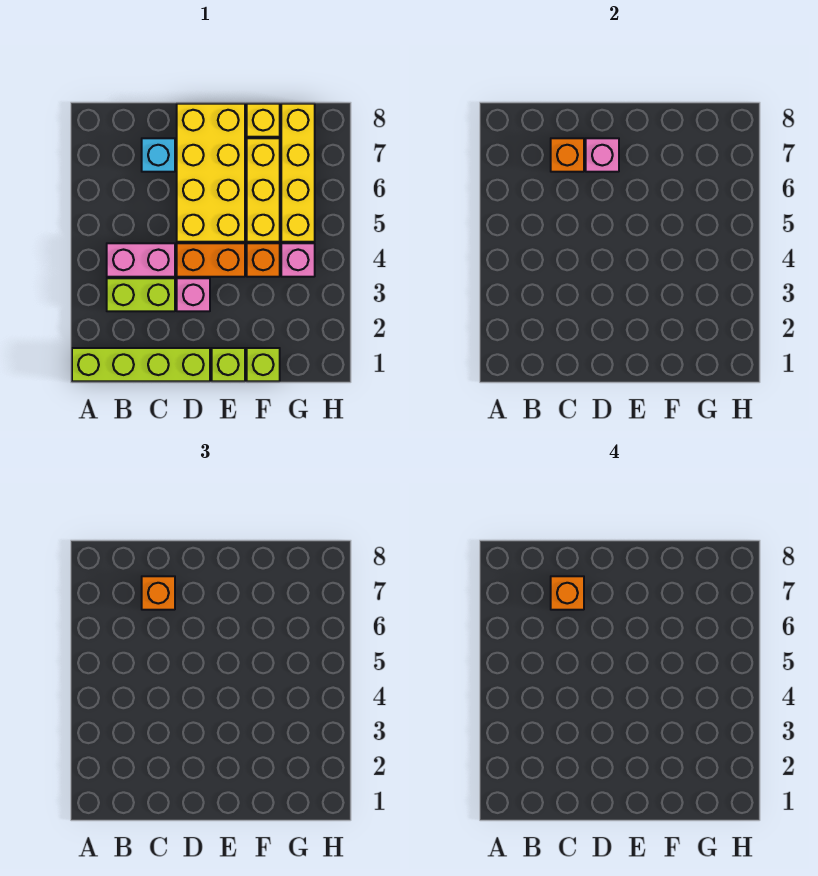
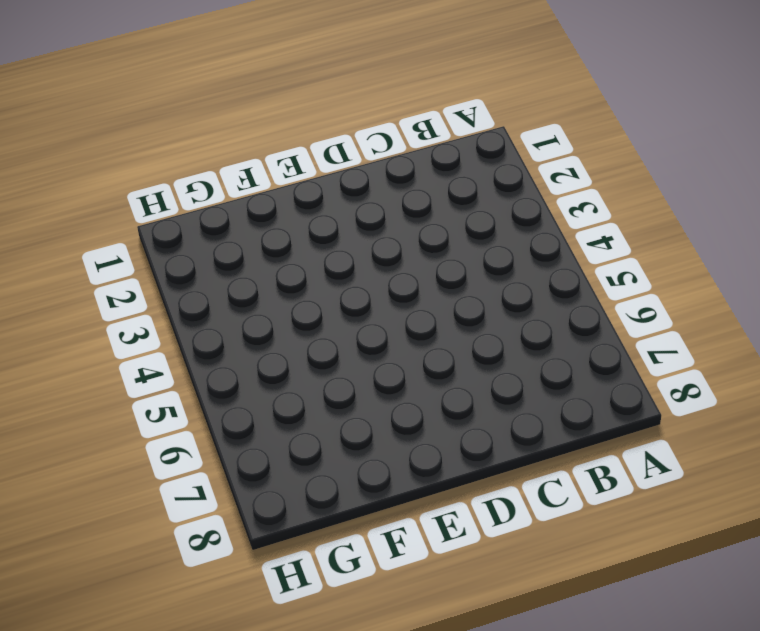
none -> lime 1x4 brick [72,348,210,381]
none -> lime 1x2 brick [107,278,175,311]
none -> pink 1x2 brick [107,243,175,277]

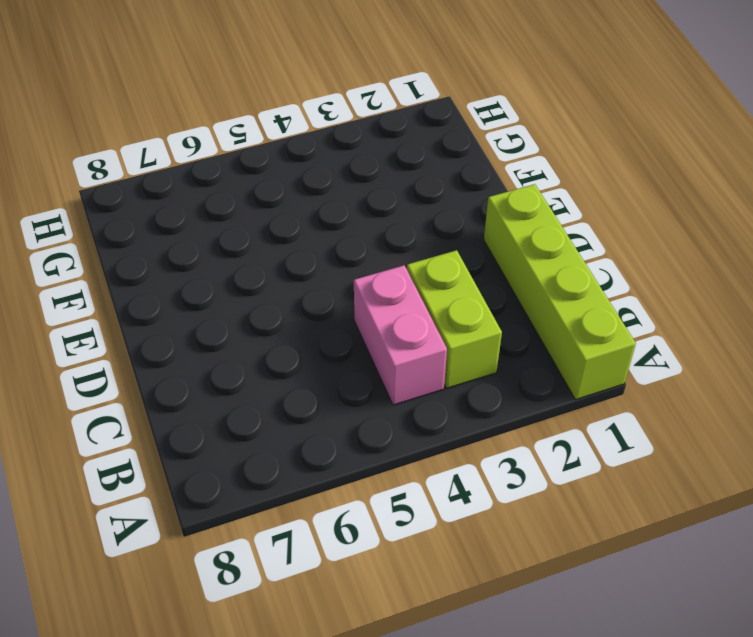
none -> cyan 1x1 brick [142,138,175,172]
none -> pink 1x1 brick [177,278,210,311]
none -> orange 1x2 brick [177,243,245,277]

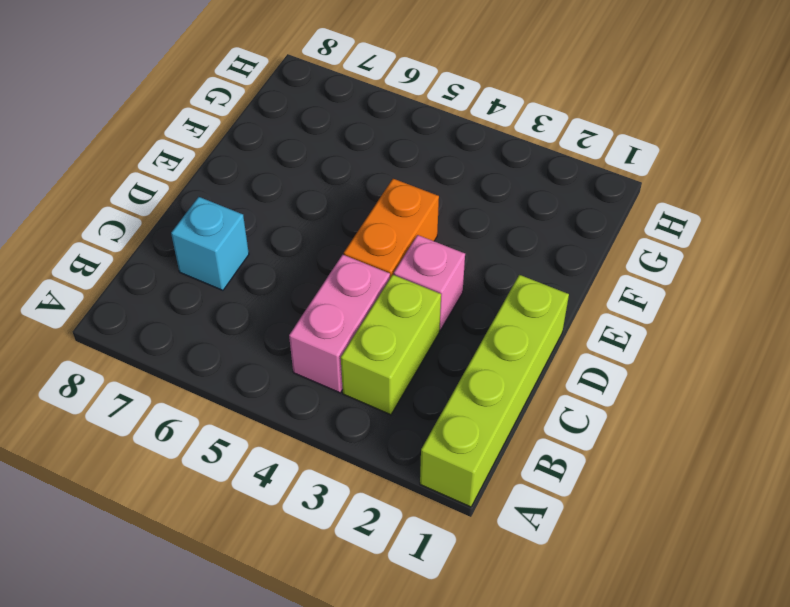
none -> yellow 2x4 brick [177,104,245,242]
none -> lime 1x1 brick [212,348,245,381]
none -> lime 1x1 brick [247,348,280,381]

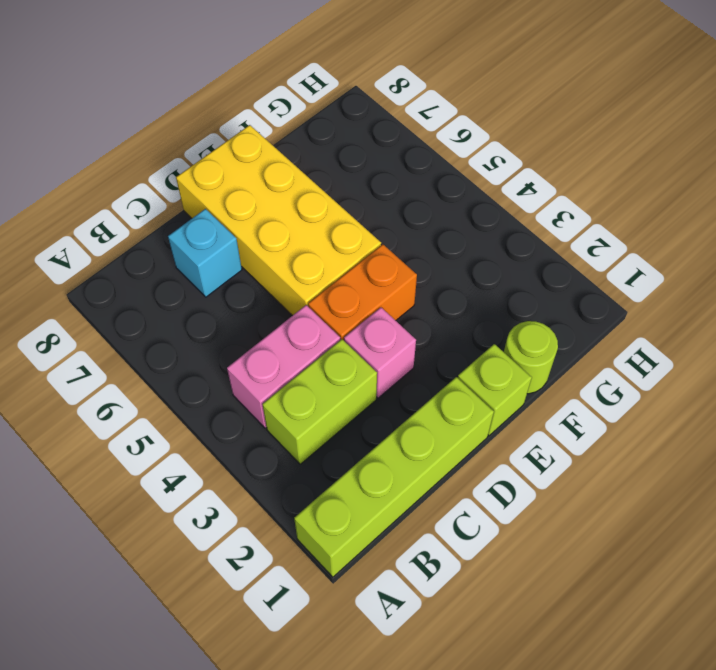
lime 1x1 round brick [504,321,558,394] -> lime 1x1 brick [247,348,280,381]
none -> orange 1x1 brick [247,243,280,277]
none -> yellow 1x3 brick [247,138,280,242]
none -> yellow 1x1 brick [247,104,280,137]

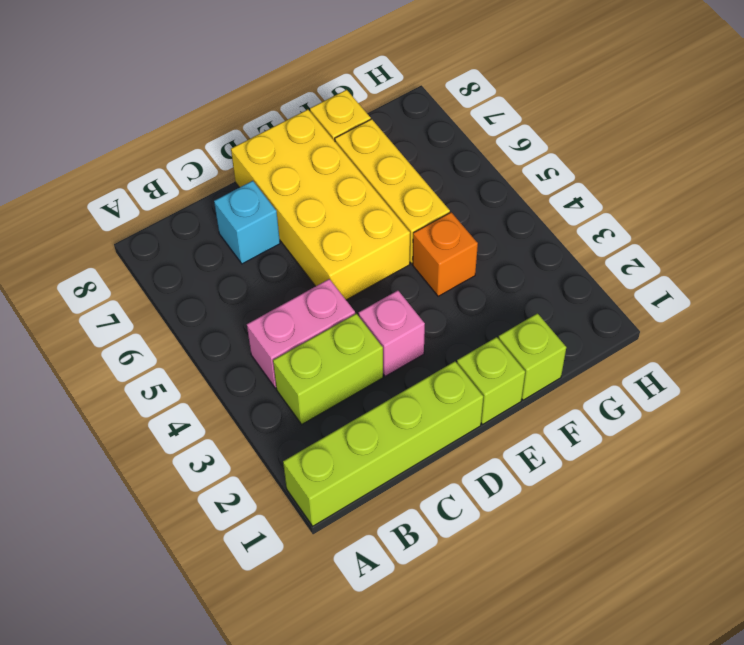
none -> orange 1x2 brick [177,243,245,277]
none -> pink 1x1 brick [281,243,315,277]
none -> yellow 1x4 brick [281,104,315,242]

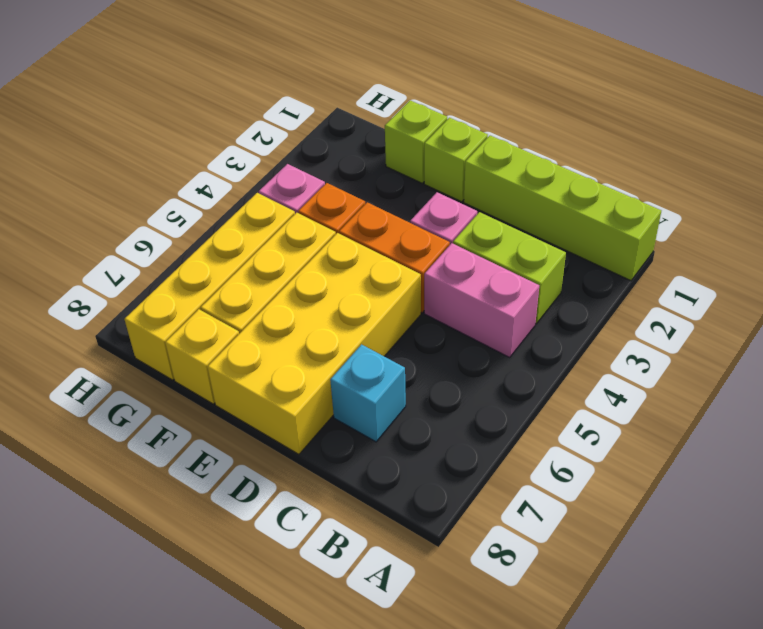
none -> orange 1x1 brick [551,138,584,172]
none -> pink 1x1 brick [586,138,619,172]
none -> orange 1x1 brick [142,576,175,610]

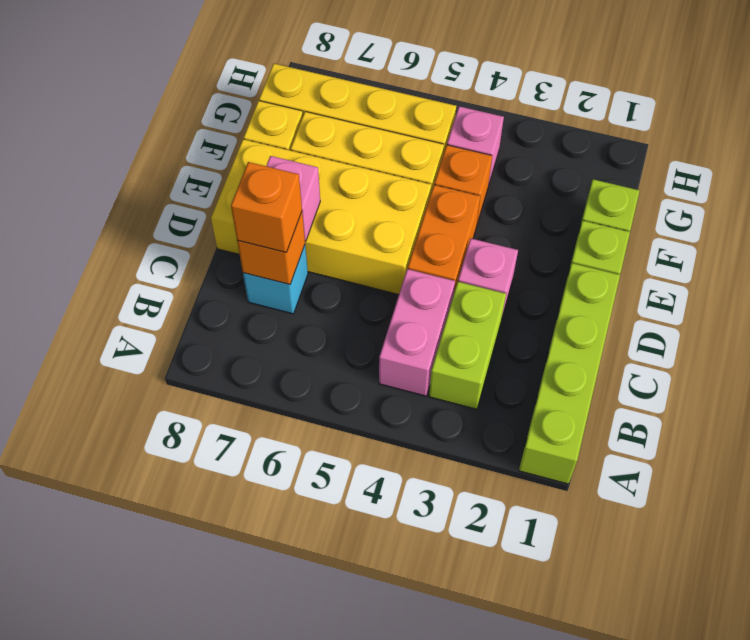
none -> orange 1x1 brick [551,576,584,610]

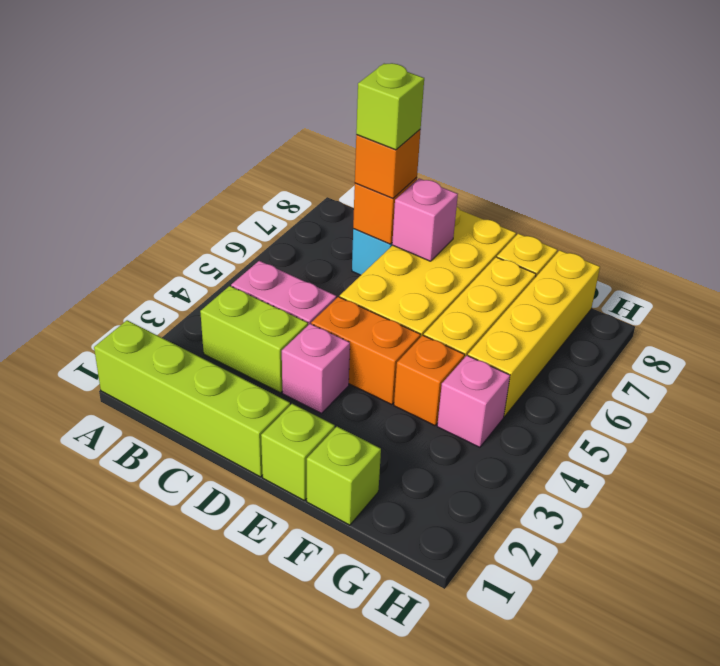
lime 1x1 brick [356,63,424,150] -> orange 1x1 brick [551,576,584,610]

